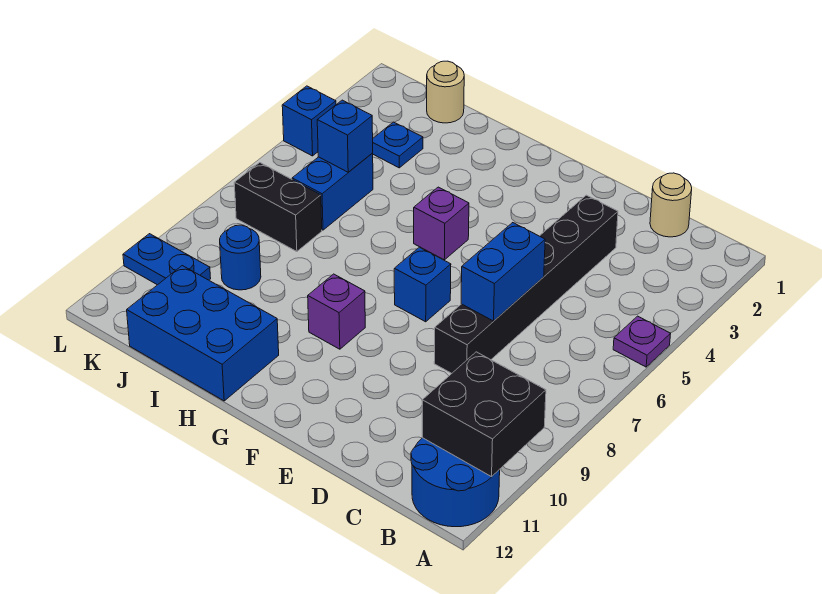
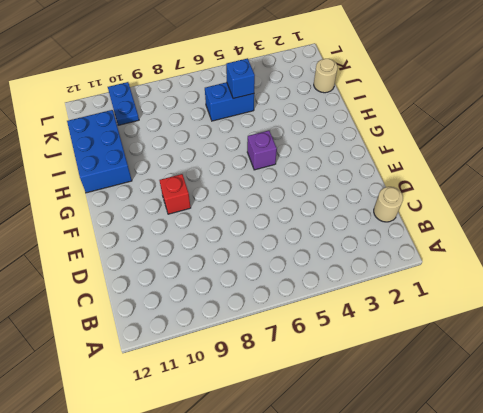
red 1x1 brick [159,174,191,214] -> none
none -> purple 1x1 plate [613,316,670,367]
none -> blue 2x2 round brick [411,438,500,527]
none -> black 1x6 brick [434,195,618,374]

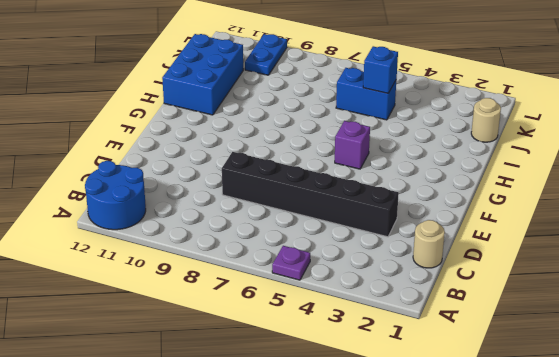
none -> blue 1x1 brick [394,247,451,322]
none -> purple 1x1 brick [308,274,365,349]
none -> blue 1x1 plate [373,122,423,168]

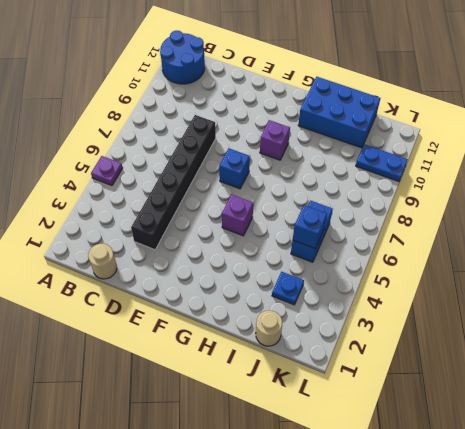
none -> black 1x2 brick [234,163,322,252]
none -> blue 1x1 round brick [220,225,261,290]
none -> blue 1x1 brick [282,86,336,156]

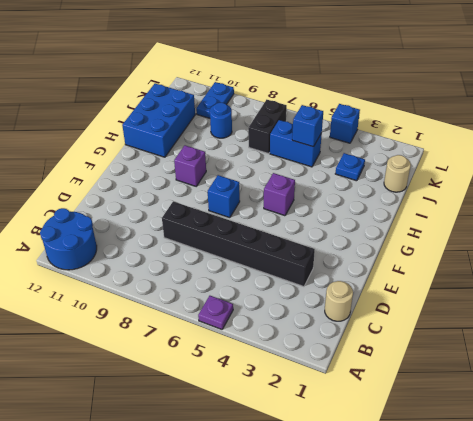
none -> black 2x2 brick [422,352,546,477]
none -> blue 1x2 brick [461,223,545,321]

